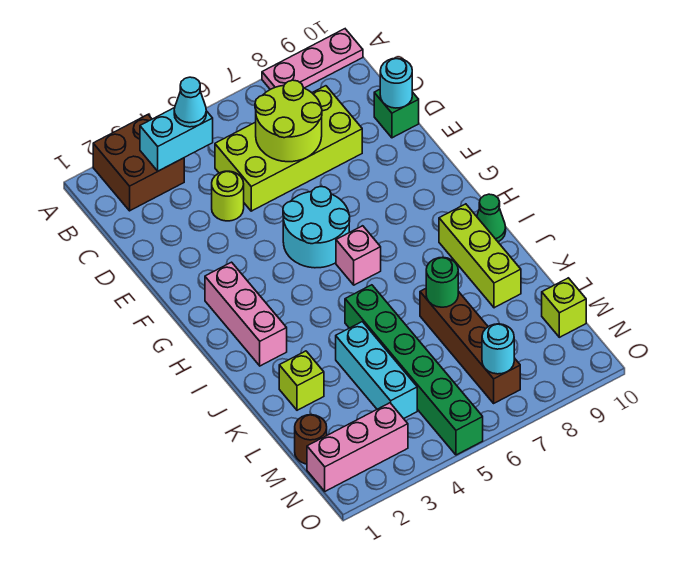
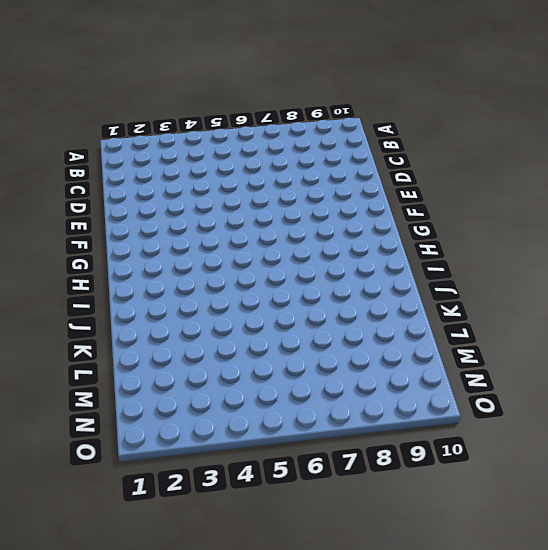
none -> brown 2x2 brick [93,115,184,211]
none -> pink 1x3 plate [262,29,363,89]
none -> lime 2x4 brick [215,86,362,211]

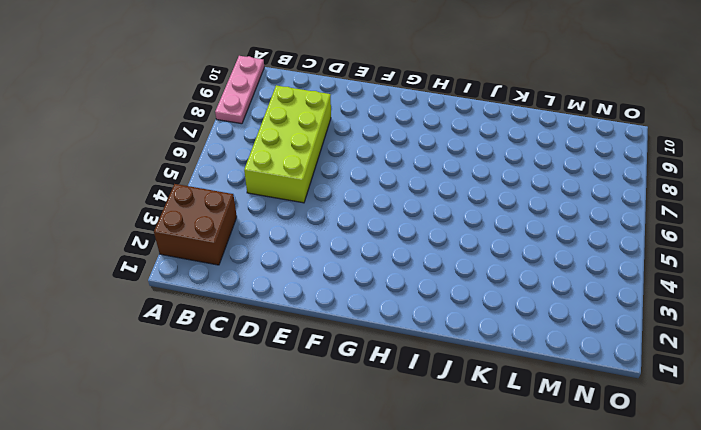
none -> lime 1x1 round brick [212,171,244,221]
none -> green 1x1 brick [374,89,419,138]
none -> cyan 2x2 round brick [283,186,350,268]

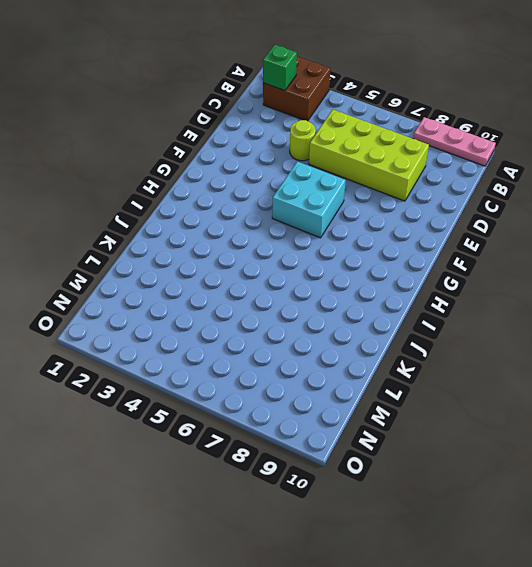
green 1x1 brick [263,45,297,91] -> green 1x1 brick moved to [374,89,419,138]
cyan 2x2 brick [272,161,346,238] -> cyan 2x2 round brick [283,186,350,268]
none -> pink 1x3 brick [205,262,287,366]
none -> pink 1x1 brick [336,226,381,285]
none -> lime 1x3 brick [439,204,521,308]

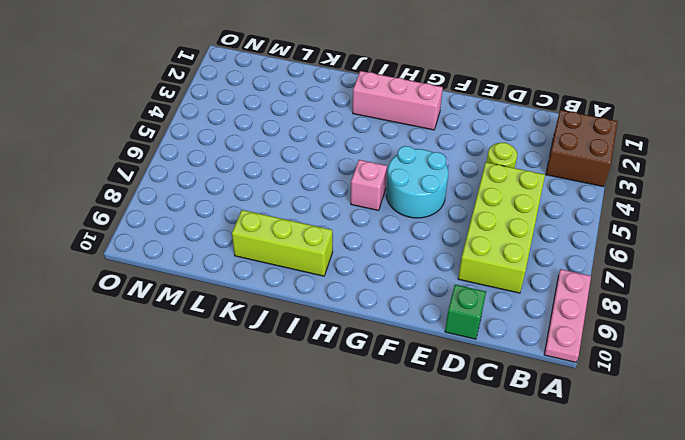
none -> green 1x1 cone [477,194,506,242]
none -> green 1x6 brick [345,285,483,455]
none -> lime 1x1 brick [279,351,324,410]

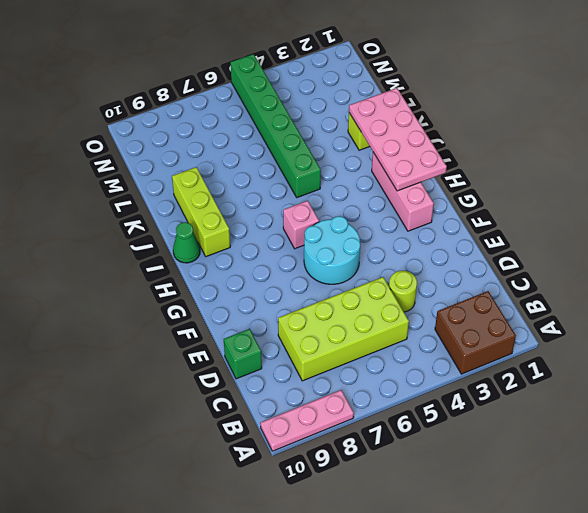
pink 2x4 plate [349,88,447,191] -> none
none -> cyan 1x3 brick [336,322,417,419]
none -> brown 1x4 brick [420,289,520,403]
none -> brown 1x1 round brick [295,415,327,464]

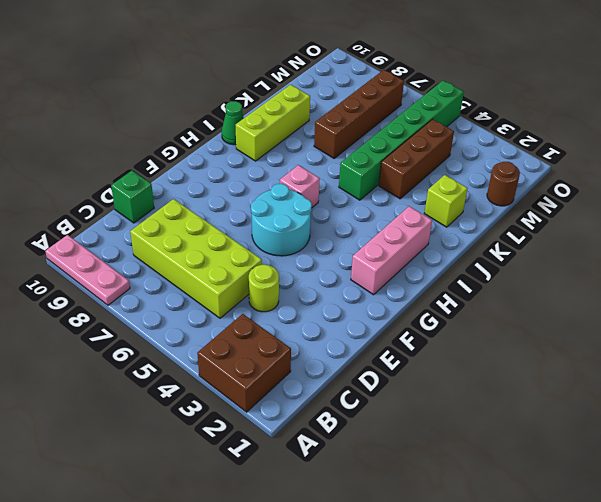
brown 1x3 brick [379,119,454,199] -> cyan 1x3 brick [336,322,417,419]
none -> lime 1x1 brick [542,278,586,337]
none -> pink 1x3 brick [307,403,408,491]
none -> cyan 1x2 brick [140,108,213,171]

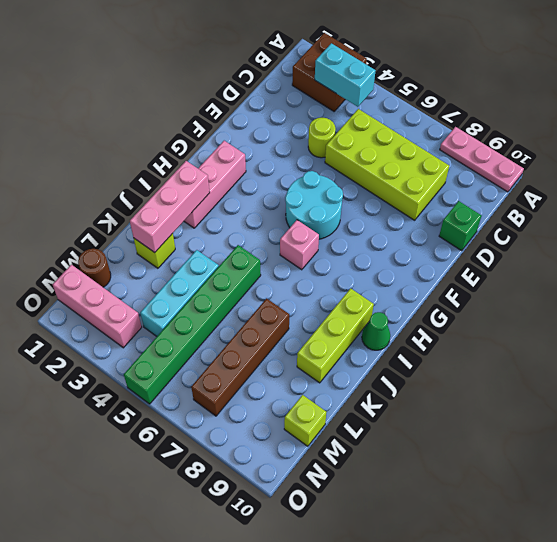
pink 1x3 brick [130,161,210,252] -> none
none -> lime 2x2 round brick [255,80,322,162]
none -> cyan 1x1 round brick [380,58,412,108]
none -> green 1x1 round brick [426,257,458,307]

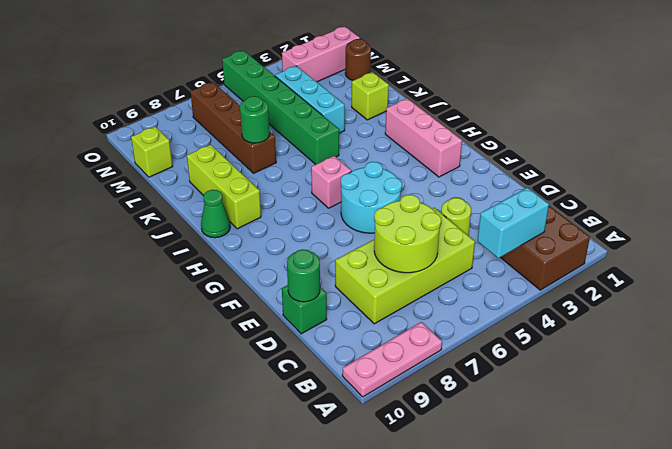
green 1x1 round brick [287,249,320,302] -> cyan 1x1 round brick [380,58,412,108]
none -> cyan 1x1 round brick [482,324,514,374]
none -> cyan 1x1 cone [174,77,206,127]

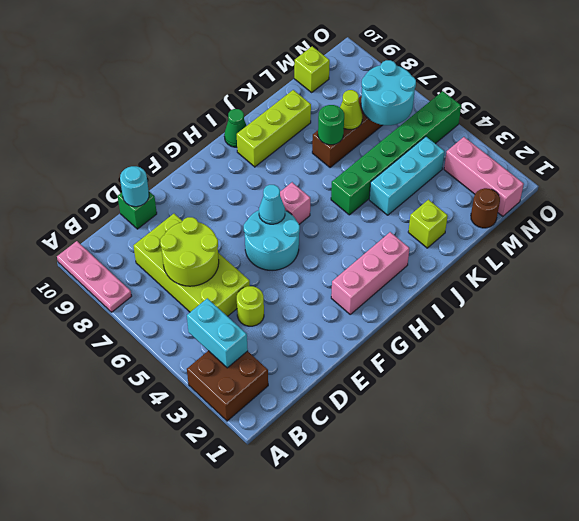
cyan 1x1 cone [259,185,285,224] -> cyan 1x1 cone moved to [174,77,206,127]
lime 1x1 cone [340,90,362,129] -> none
cyan 2x2 round brick [361,60,416,125] -> cyan 1x1 round brick [482,324,514,374]

